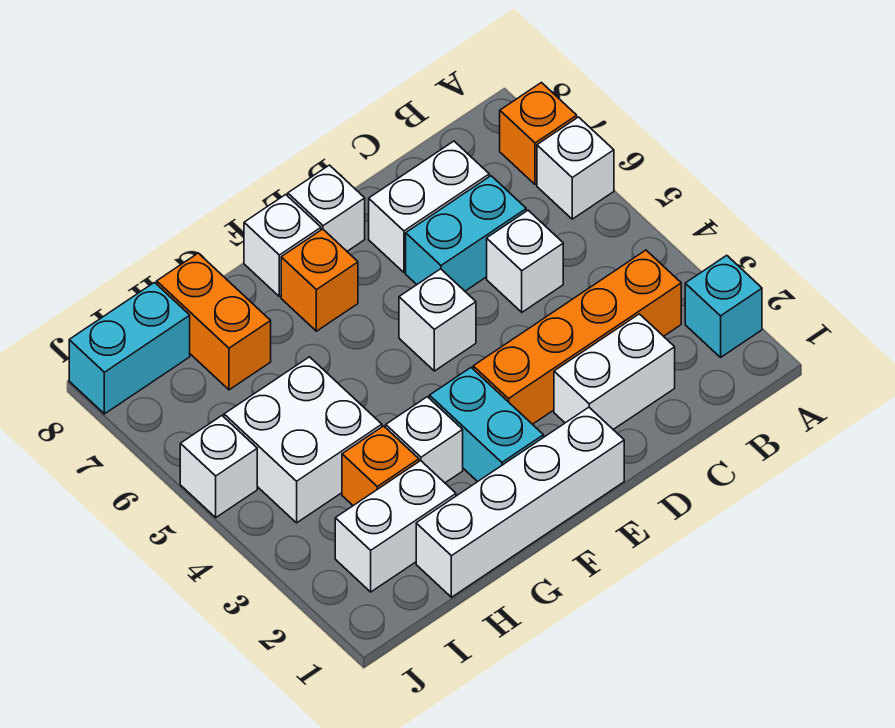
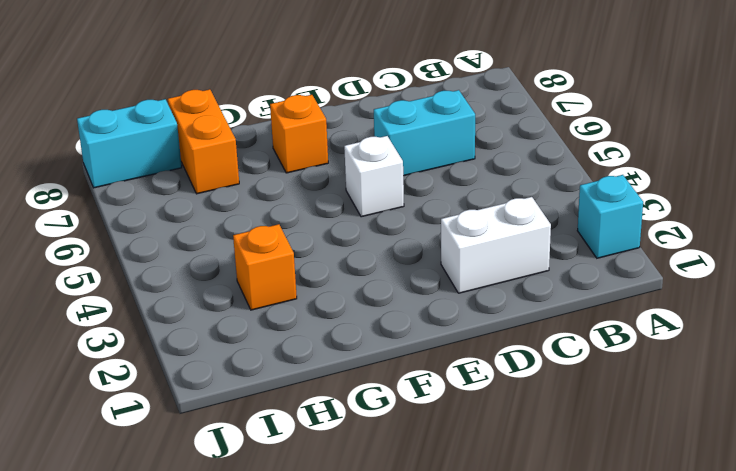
none -> white 1x1 brick [537,117,614,219]
none -> orange 1x1 brick [500,83,577,185]
none -> orange 1x4 brick [473,250,681,424]

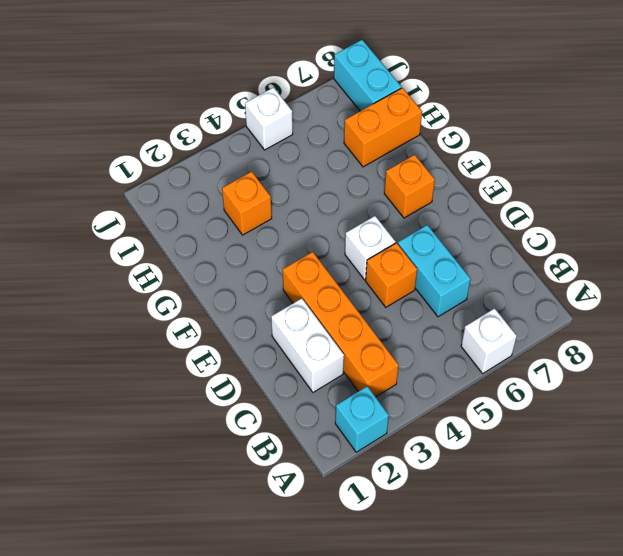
orange 1x1 brick [366,243,417,307] -> orange 1x1 brick moved to [500,83,577,185]
none -> white 1x1 brick [487,210,563,312]
none -> white 1x2 brick [369,141,489,272]
none -> white 1x4 brick [416,407,624,597]

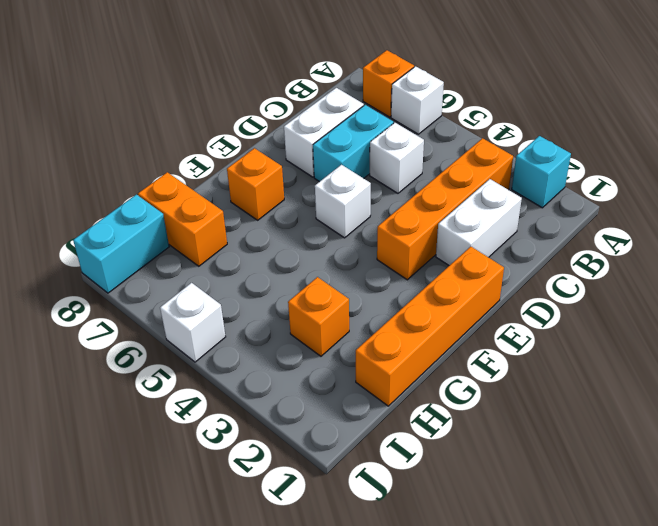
orange 1x4 brick [356,247,504,406] -> white 1x4 brick [416,407,624,597]
none -> white 1x1 brick [288,165,365,251]
none -> cyan 1x2 brick [429,368,544,482]
none -> white 1x1 brick [244,194,321,297]

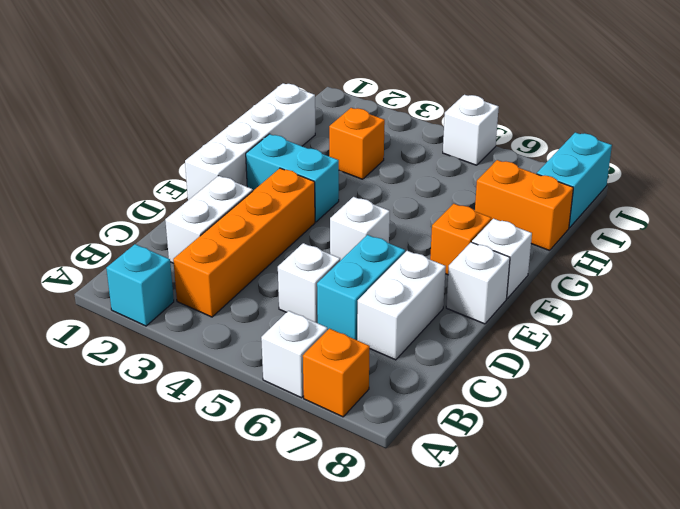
none -> white 1x1 brick [386,397,463,483]
none -> white 1x2 brick [335,461,456,592]
none -> white 2x2 brick [224,357,382,523]

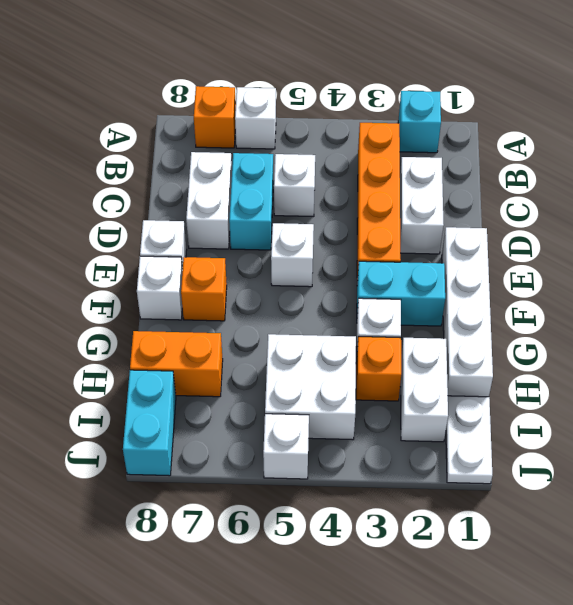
white 1x2 plate [446,396,492,484] -> none

